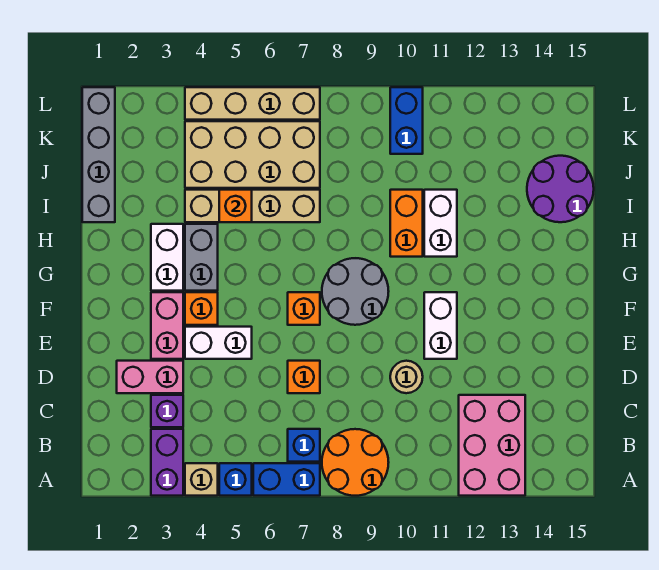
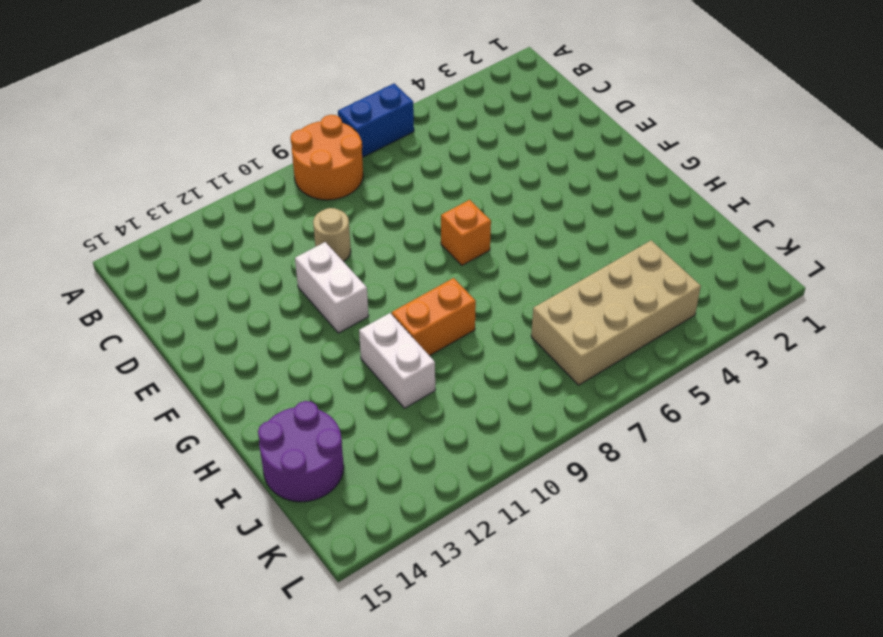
orange 1x2 brick [392,278,476,356] -> orange 1x2 brick turned to [390,190,423,257]
none -> purple 1x2 brick [151,429,183,496]
none -> tan 1x1 brick [185,463,218,496]
none -> blue 1x1 brick [219,463,252,496]

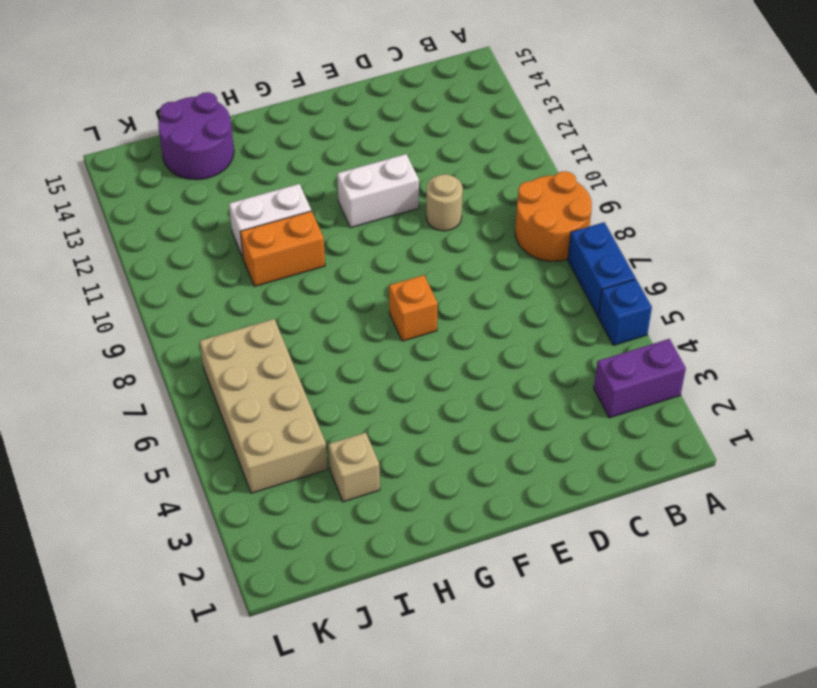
tan 1x1 brick [328,433,380,502] -> tan 1x1 brick moved to [185,463,218,496]
none -> pink 2x3 brick [459,395,525,496]
none -> blue 1x1 brick [288,429,320,462]
none -> purple 1x1 brick [151,395,183,427]

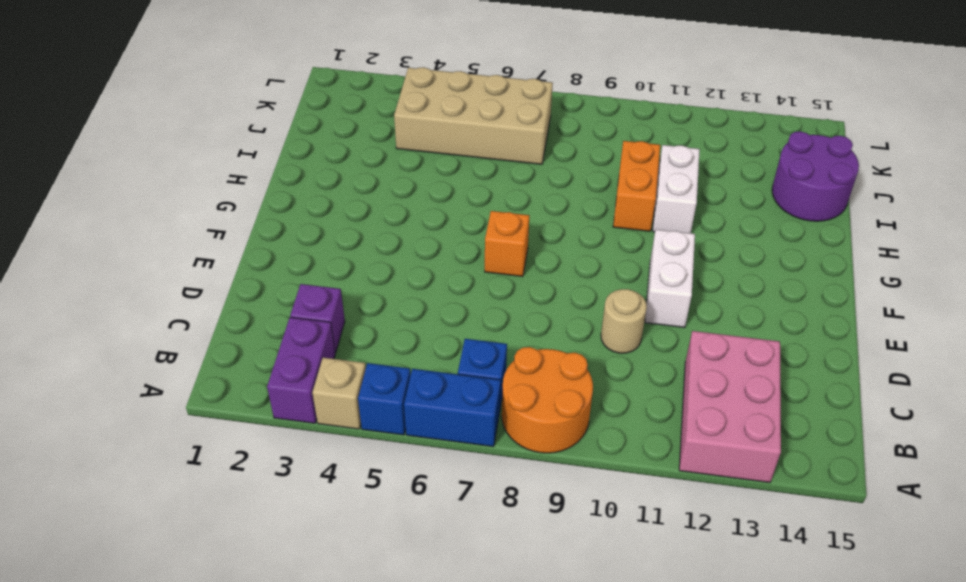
none -> pink 1x2 brick [117,361,183,393]
none -> orange 1x1 brick [288,361,320,393]
none -> pink 1x2 brick [151,292,183,359]

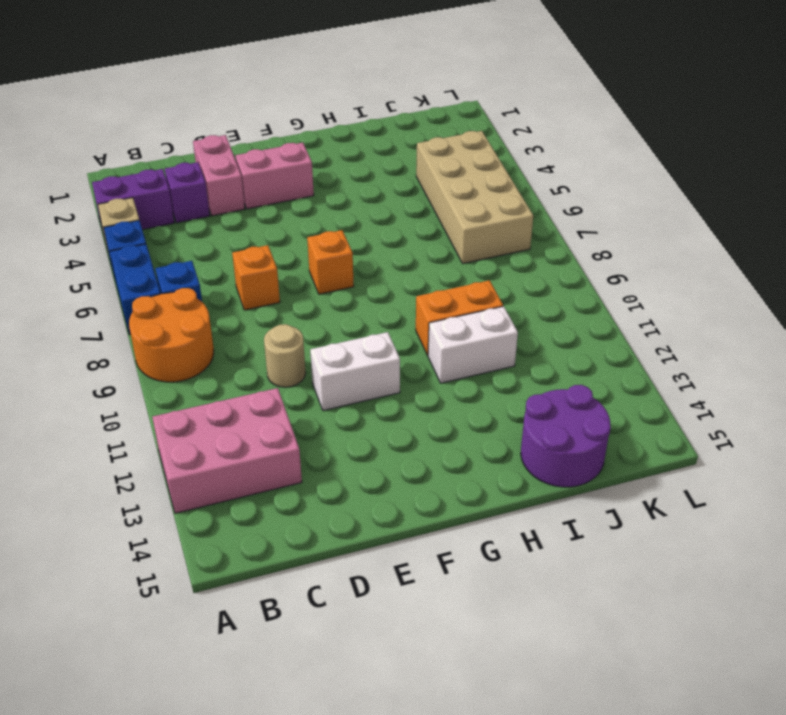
none -> white 1x2 brick [185,327,252,359]
none -> orange 1x1 brick [185,292,218,325]
none -> grey 2x2 round brick [322,258,389,325]

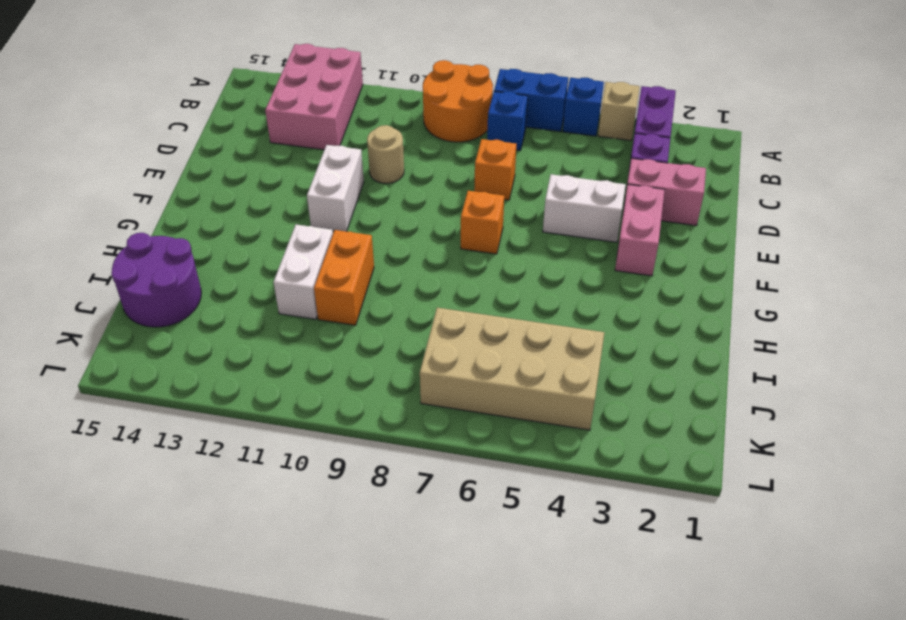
none -> orange 1x1 brick [185,292,218,325]
none -> grey 2x2 round brick [322,258,389,325]
none -> white 1x2 brick [151,224,183,291]

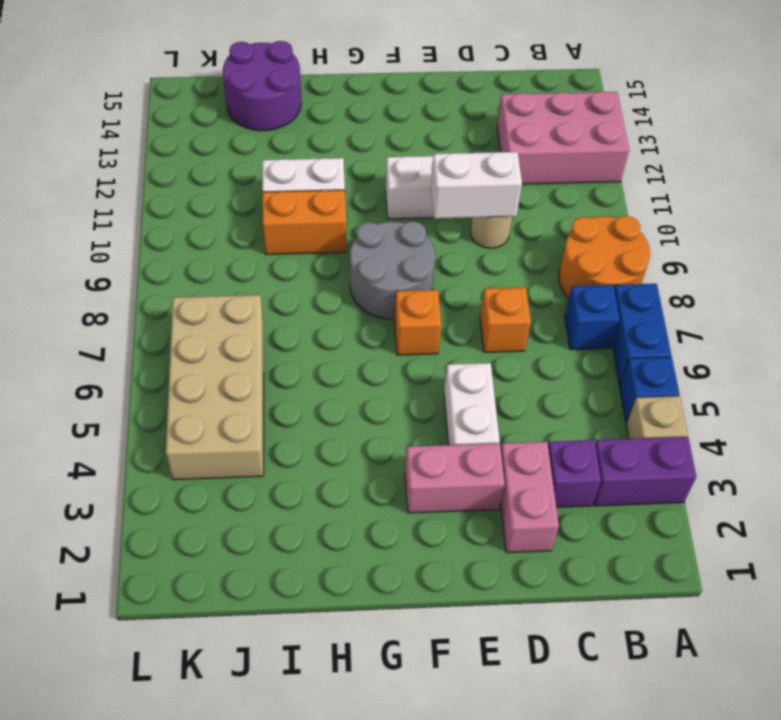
white 1x2 brick [431,152,522,219] -> white 1x2 brick moved to [151,224,183,291]
none -> orange 1x1 brick [185,292,218,325]
none -> grey 1x2 brick [185,224,218,291]
none -> grey 1x4 brick [82,87,115,222]

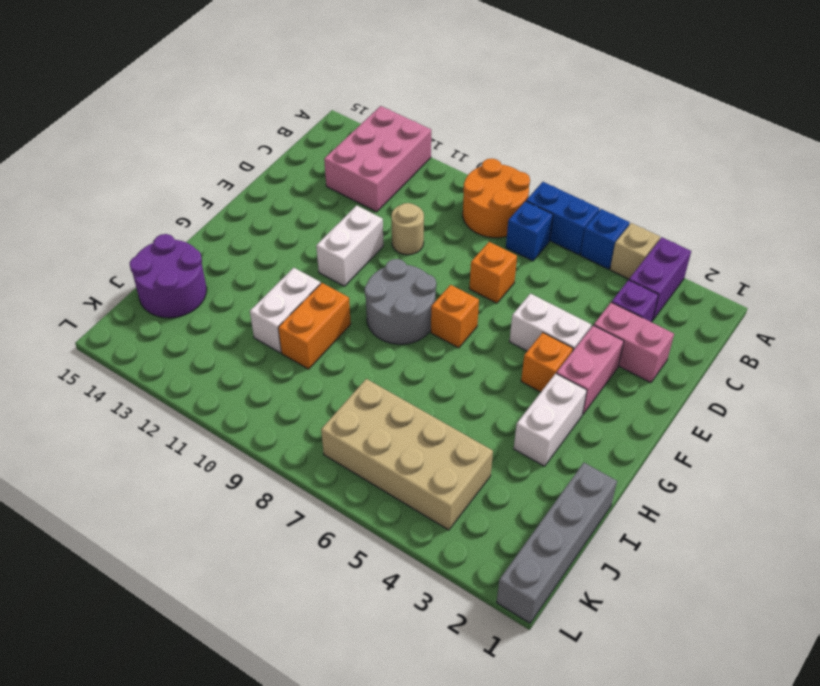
none -> grey 1x2 brick [185,224,218,291]
none -> tan 1x4 brick [185,190,320,222]
none -> blue 1x2 brick [390,87,423,154]

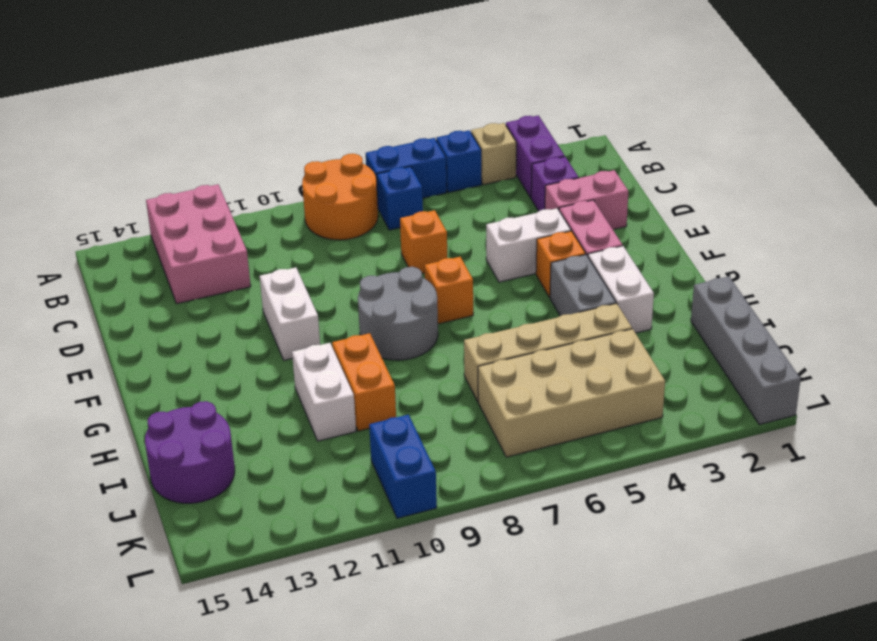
none -> tan 1x1 round brick [390,361,423,393]
none -> tan 1x4 brick [185,87,320,120]
none -> orange 1x1 brick [219,190,252,222]

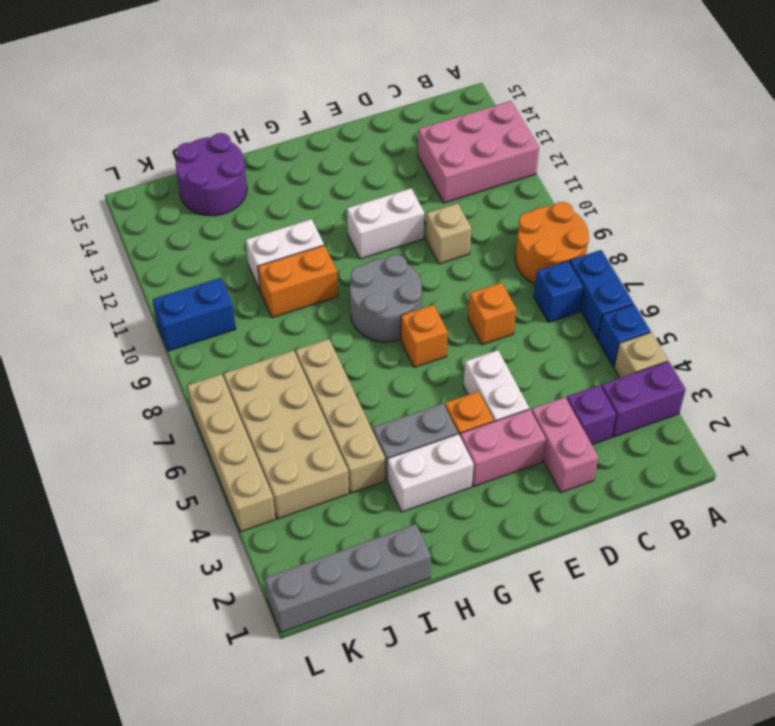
tan 1x1 brick [426,203,471,264] -> tan 1x1 round brick [390,361,423,393]
none -> orange 1x1 brick [219,190,252,222]

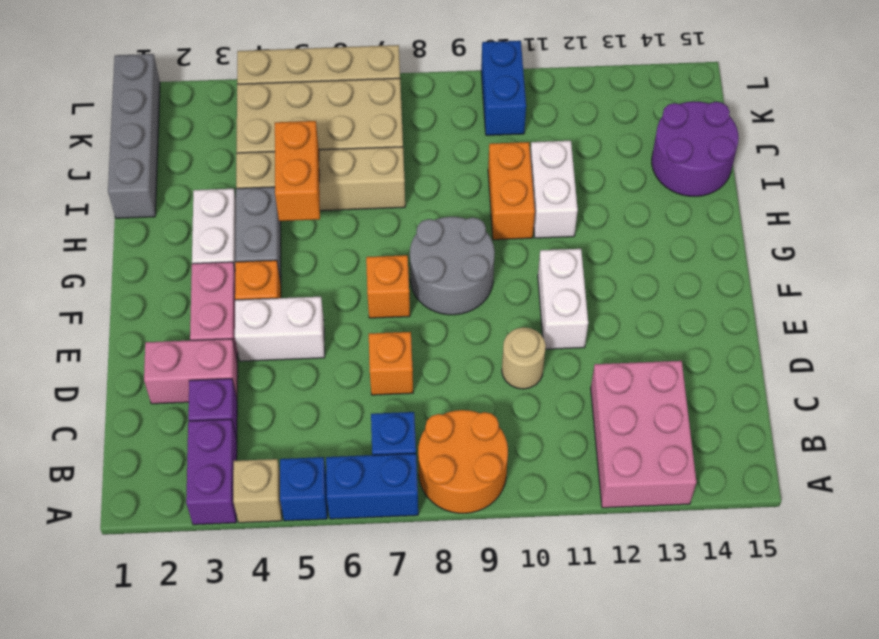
orange 1x2 brick [275,121,320,221] -> orange 1x1 brick [219,190,252,222]

